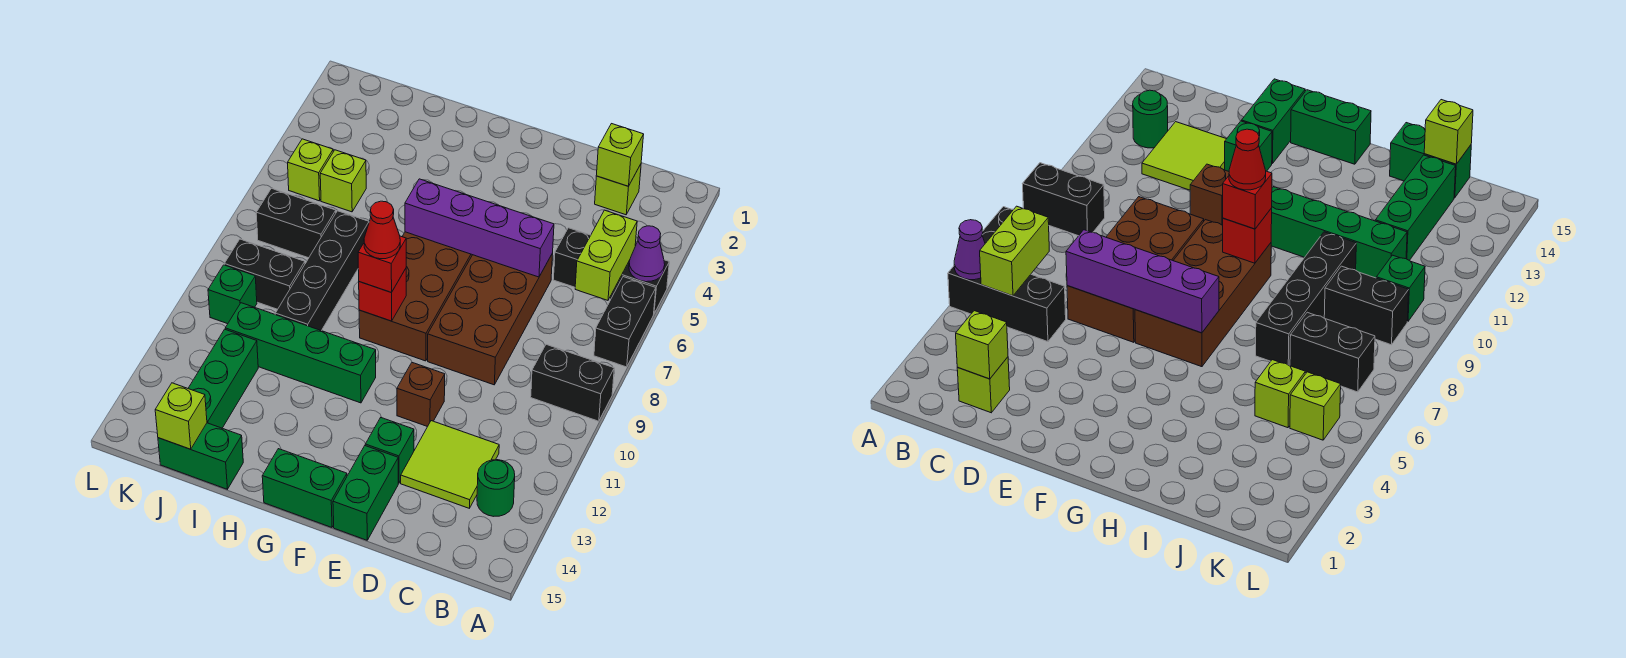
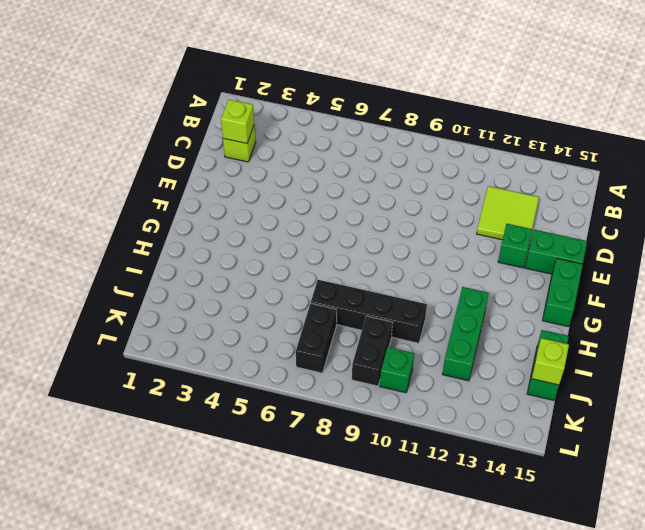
green 1x3 brick [442,287,489,381] -> green 1x3 brick turned to [188,329,258,428]
none -> black 1x3 brick [553,228,669,313]
none -> black 1x2 brick [594,277,656,367]
none -> black 1x2 brick [531,344,614,421]

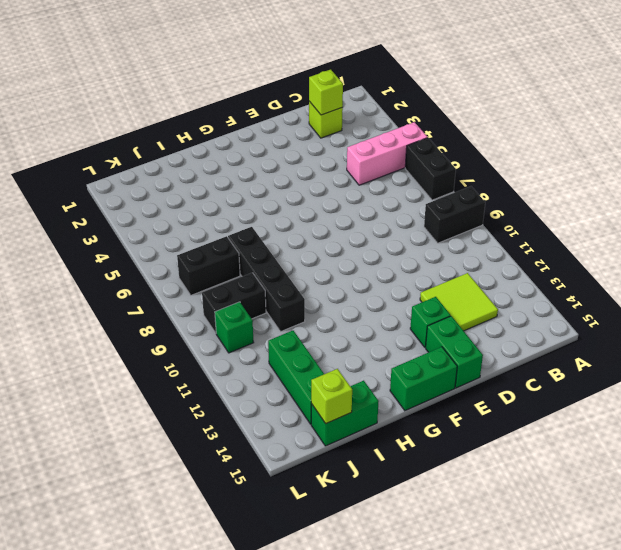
pink 1x3 brick [347,122,428,185] -> black 1x3 brick [553,228,669,313]
none -> green 1x1 round brick [477,460,515,516]
none -> brown 2x4 brick [428,253,553,385]
none -> brown 1x1 brick [397,363,445,427]

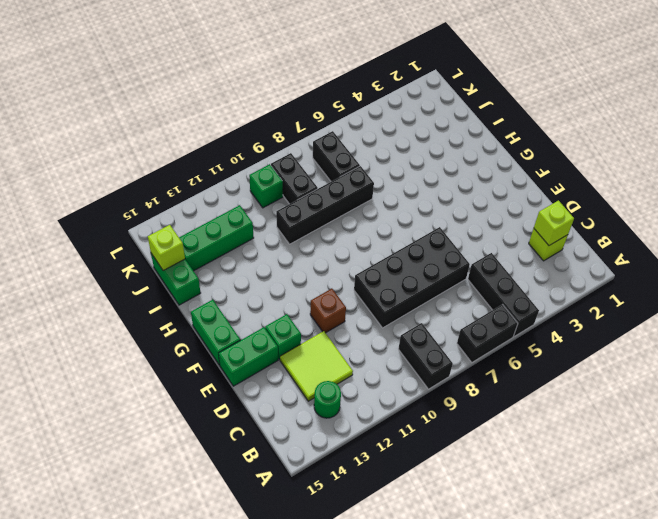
black 2x4 brick [354,227,470,328] -> brown 2x4 brick [428,253,553,385]
none -> brown 2x4 brick [359,232,472,361]
none -> green 1x4 brick [225,303,376,403]
none -> lime 1x1 brick [320,150,366,212]

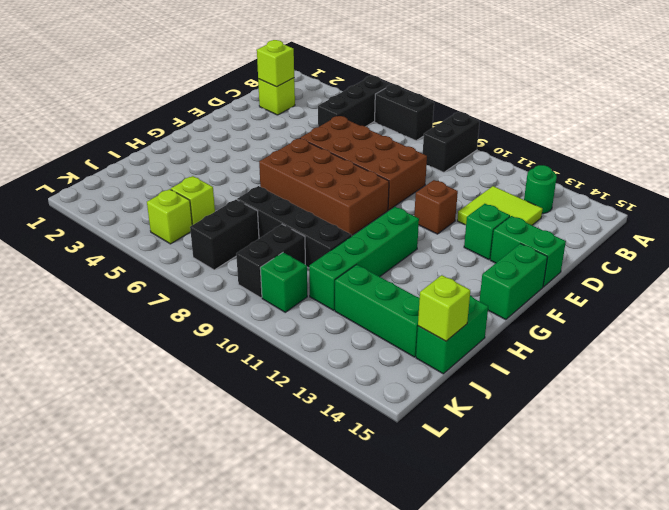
none -> purple 1x1 cone [629,226,665,282]
none -> lime 1x2 brick [575,210,637,300]
none -> purple 1x4 brick [405,179,554,277]

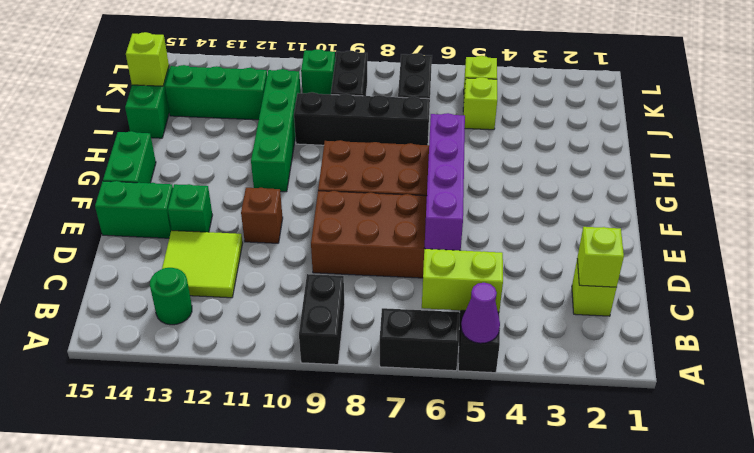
none -> red 1x1 brick [359,269,406,321]
none -> red 1x1 brick [358,236,406,293]
none -> red 1x1 cone [364,201,400,259]

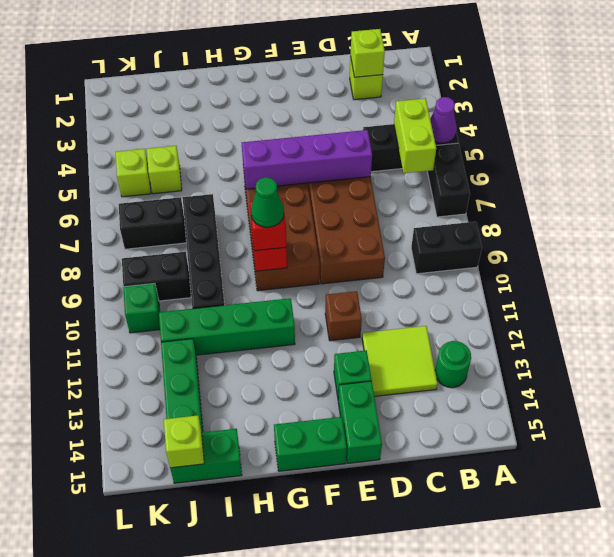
green 1x1 cone [251,177,284,227] -> red 1x1 cone [364,201,400,259]

